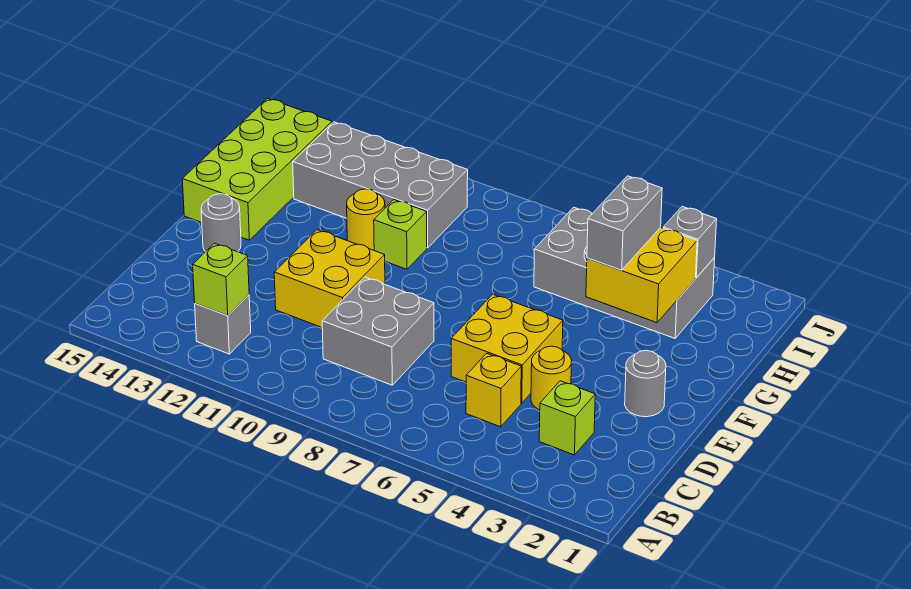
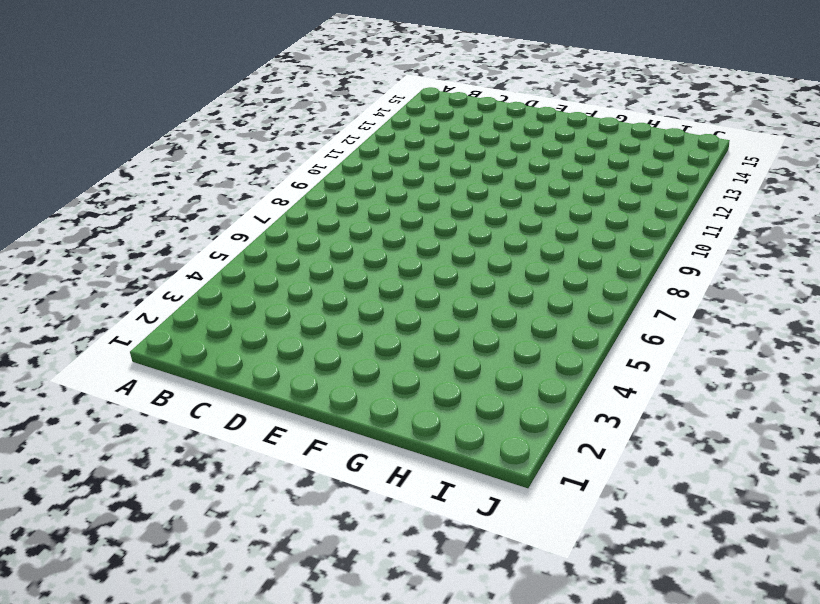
none -> grey 1x1 brick [195,295,251,354]
none -> lime 1x1 brick [539,381,595,455]
none -> yellow 1x1 brick [466,353,521,427]

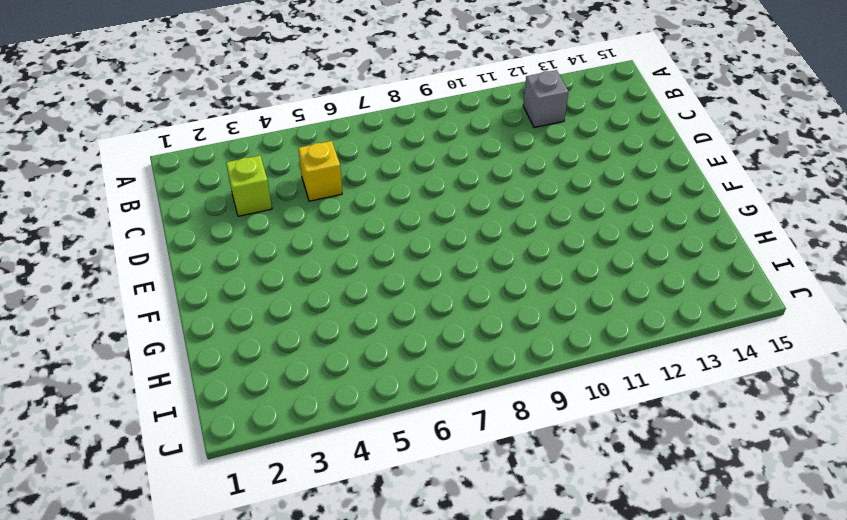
none -> grey 2x2 brick [322,277,434,385]
none -> yellow 1x1 round brick [531,346,572,410]
none -> yellow 2x2 brick [451,294,563,403]

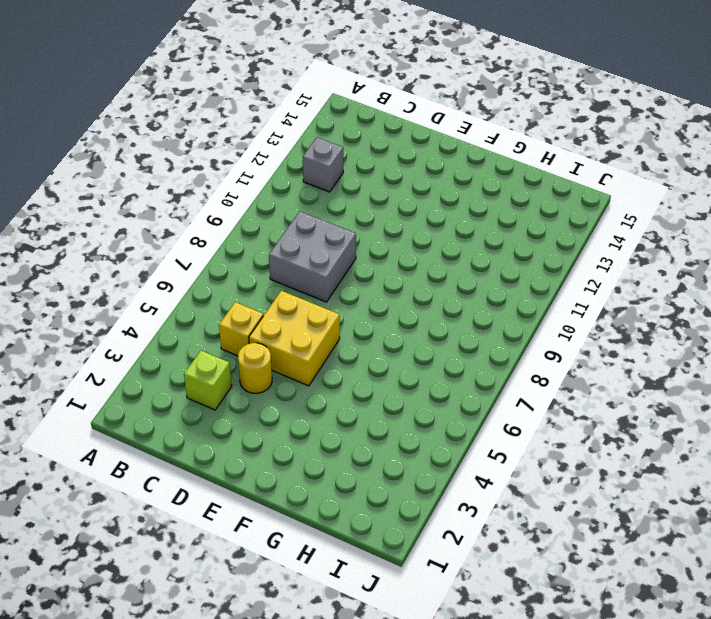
none -> yellow 2x2 brick [274,230,385,327]
none -> grey 1x1 round brick [625,350,666,417]
none -> grey 1x1 round brick [201,194,241,252]

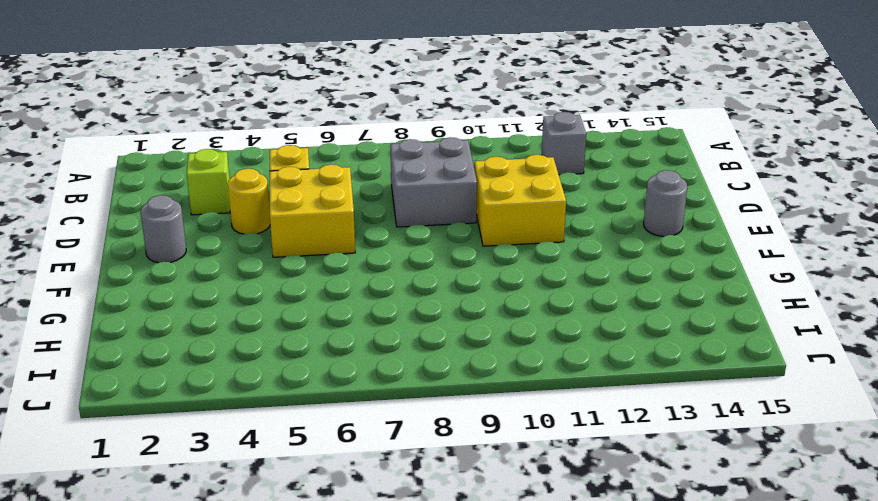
none -> lime 2x4 brick [182,98,332,240]
none -> lime 1x1 brick [374,200,427,269]
none -> yellow 1x1 round brick [347,189,385,250]

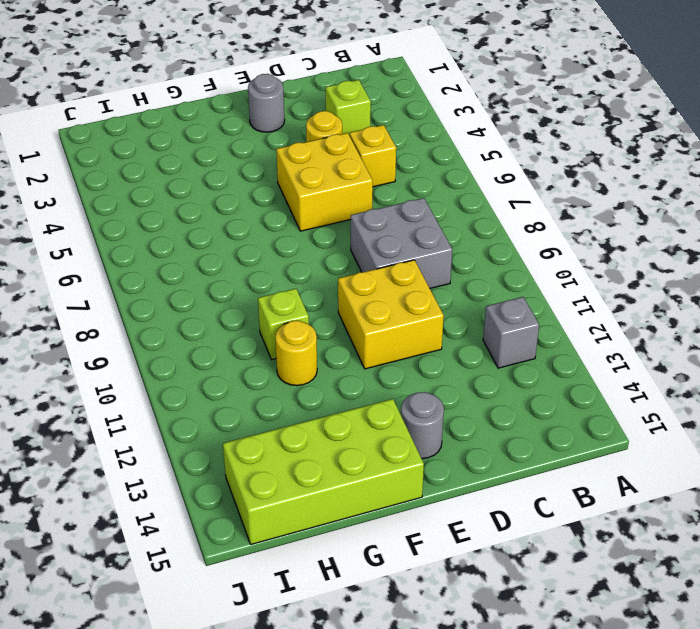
none -> grey 2x4 brick [534,207,715,338]
none -> grey 2x4 brick [293,122,468,248]
none -> lime 1x1 brick [193,243,249,315]

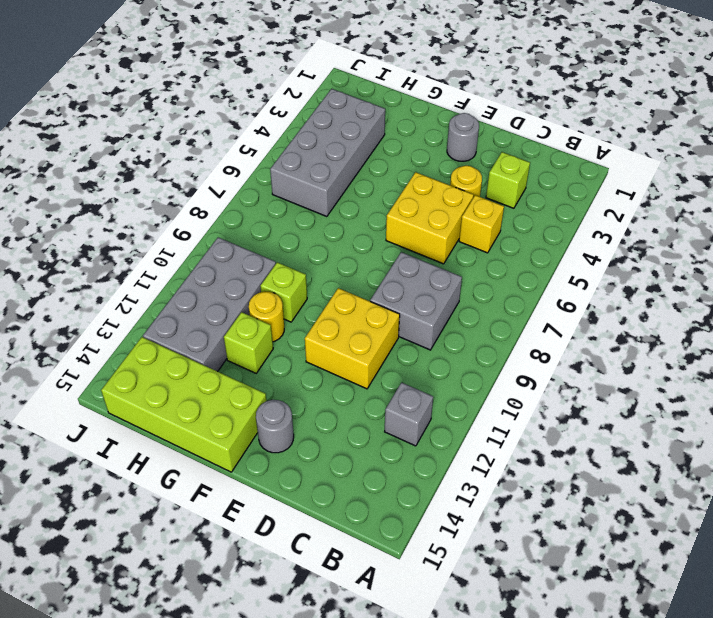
lime 1x1 brick [224,312,273,373] -> lime 1x1 brick moved to [193,243,249,315]
none -> yellow 2x2 brick [586,227,697,323]
none -> grey 1x1 brick [663,207,717,278]
none -> grey 1x2 brick [587,176,662,270]

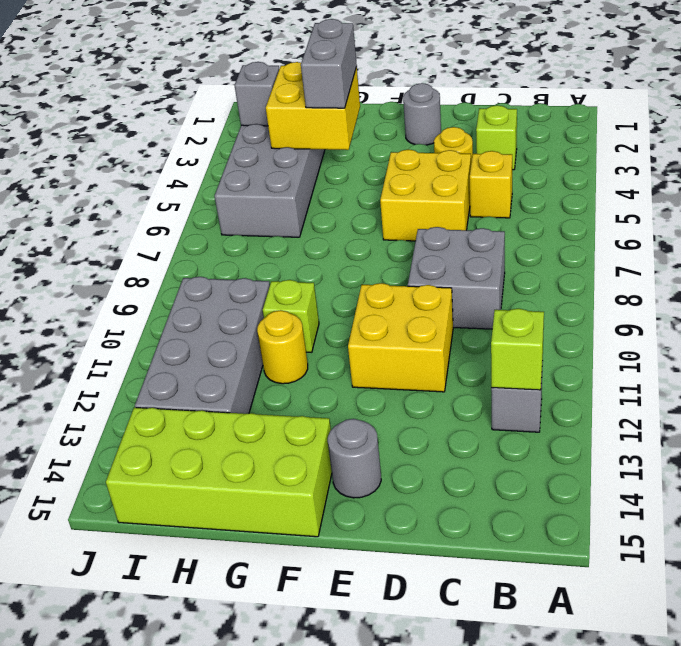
grey 1x2 brick [301,19,357,108] -> grey 1x2 brick turned to [587,176,662,270]

